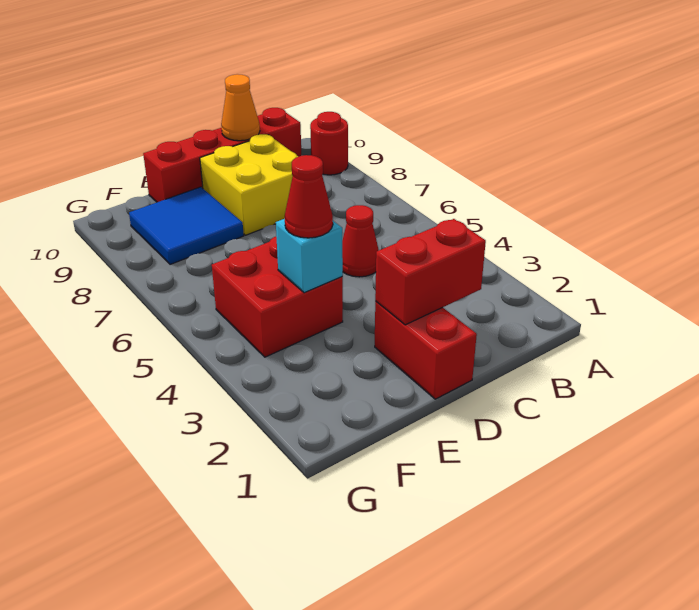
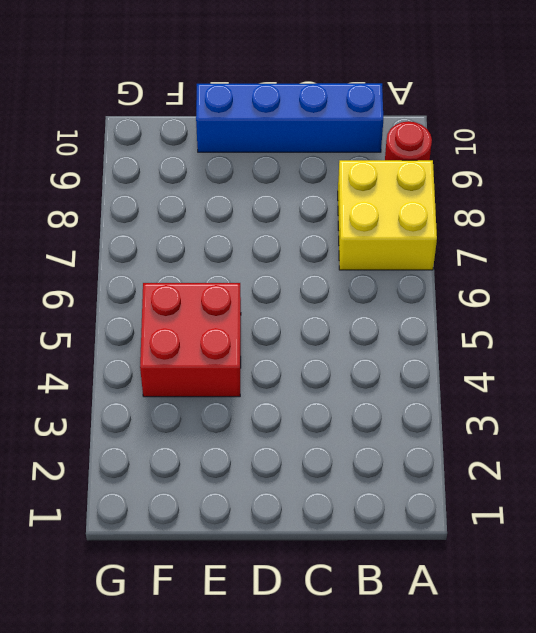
yellow 2x2 brick [338,160,437,270] -> yellow 2x2 brick moved to [200,134,298,235]
blue 1x4 brick [196,83,383,152] -> red 1x4 brick [143,108,301,202]
none -> red 1x1 cone [342,205,379,277]
none -> red 1x2 brick [375,301,477,399]

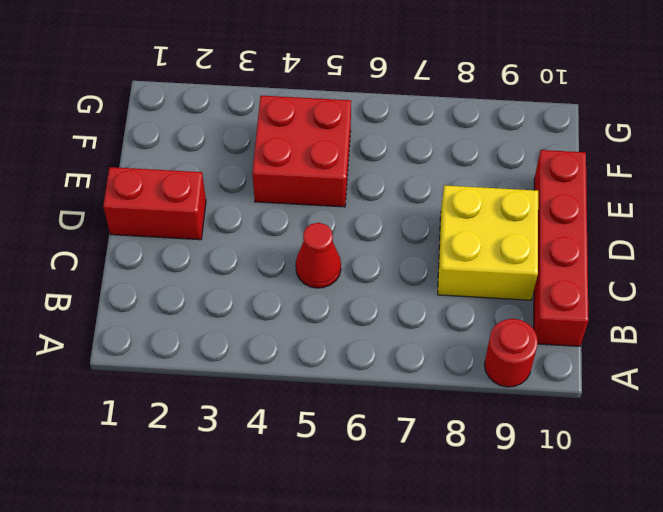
none -> blue 2x2 tile [129,187,244,264]
none -> red 1x2 brick [375,219,486,325]

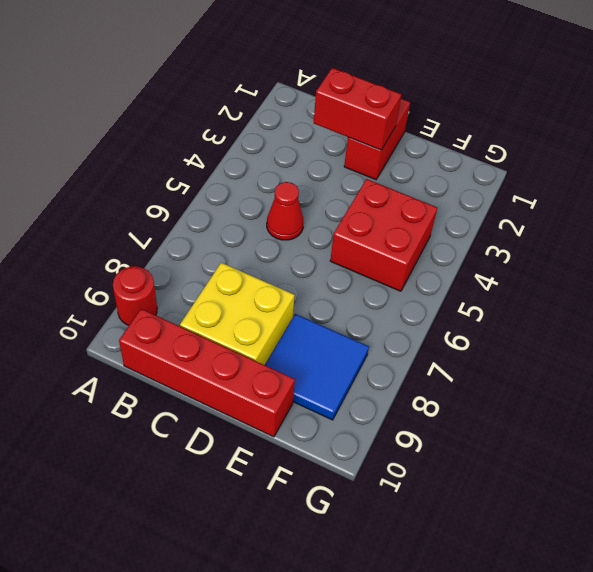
none -> orange 1x1 cone [221,74,260,141]
none -> cyan 1x1 brick [276,219,343,293]

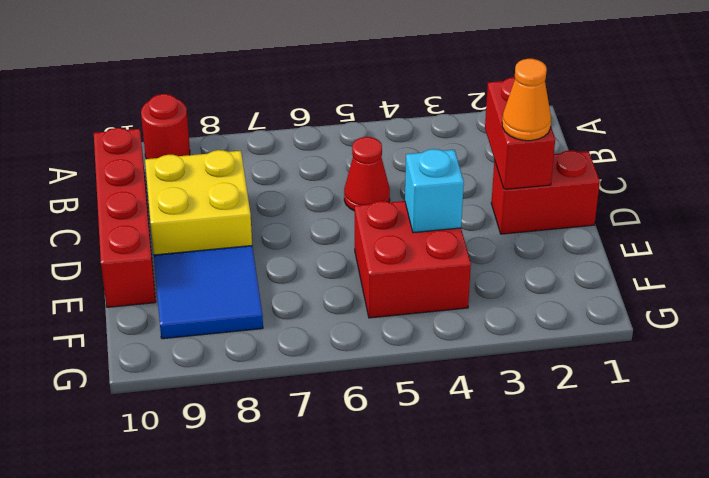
orange 1x1 cone [502,59,551,141] -> orange 1x1 cone moved to [221,74,260,141]
none -> red 1x1 cone [285,155,333,238]

